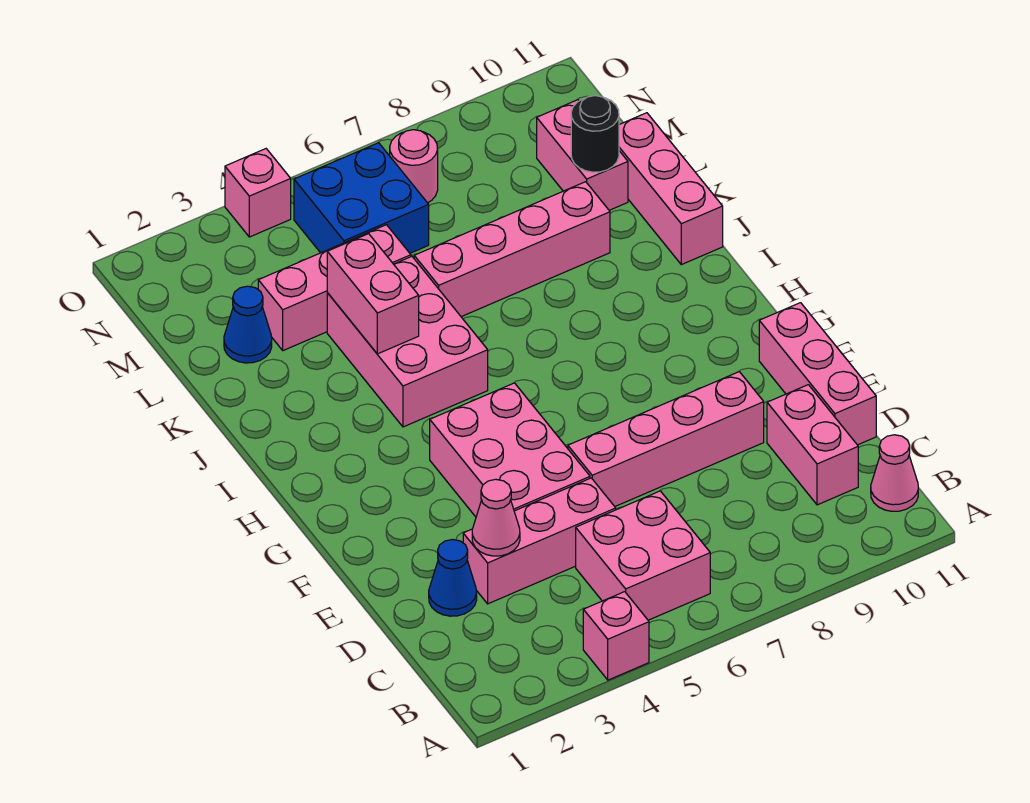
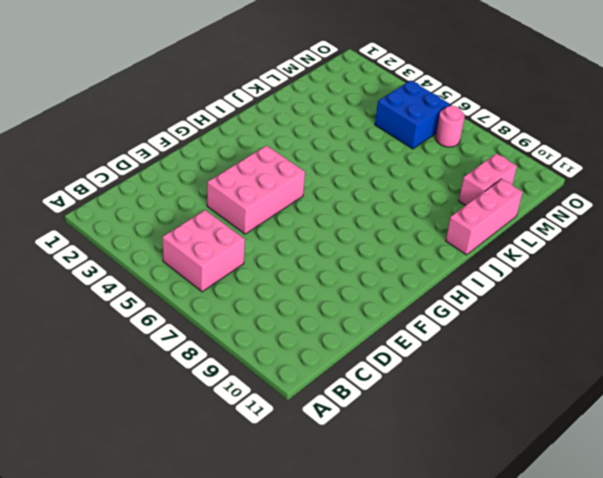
none -> pink 1x1 brick [583,592,649,680]
none -> pink 1x1 cone [871,435,918,511]
none -> pink 1x2 brick [767,385,858,505]

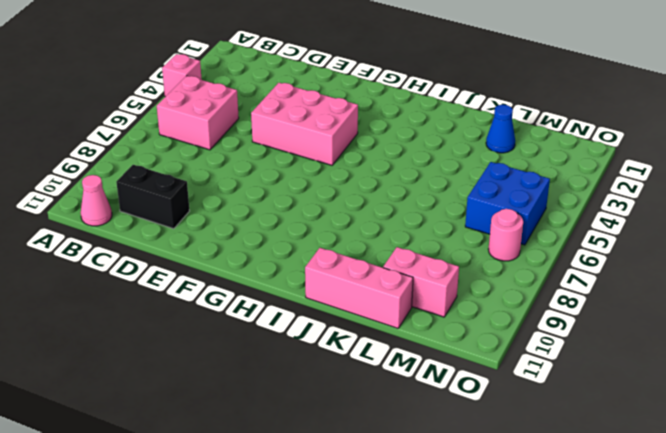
black 1x2 brick [116,165,189,229] -> pink 1x2 brick [767,385,858,505]
none -> blue 1x1 cone [429,540,477,616]
none -> pink 1x3 brick [463,478,616,604]
none -> pink 1x3 brick [759,303,876,445]

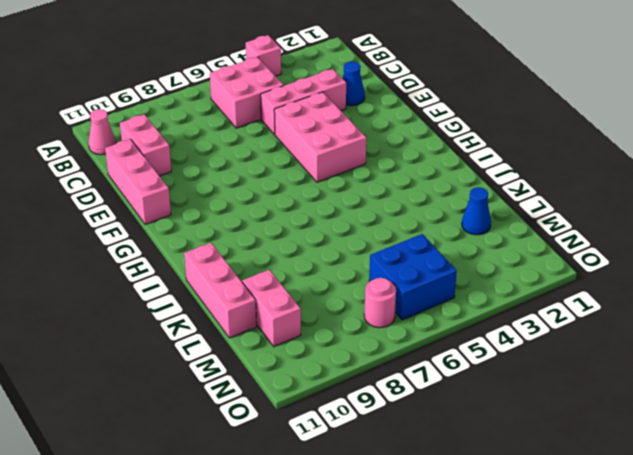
none -> pink 1x4 brick [568,372,764,506]
none -> pink 2x3 brick [327,256,488,427]
none -> pink 1x4 brick [414,182,610,317]

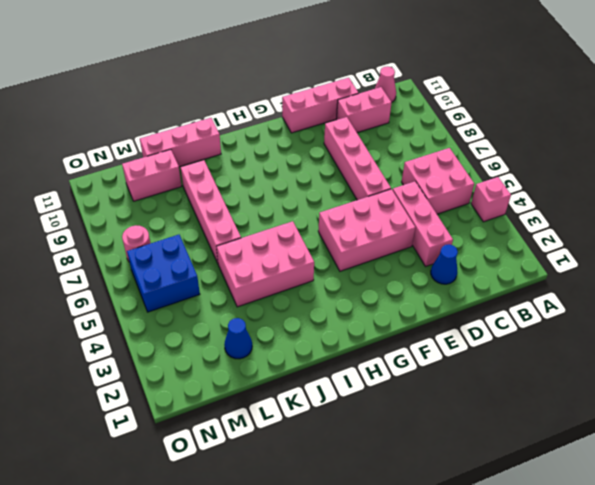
none -> pink 1x3 brick [258,225,411,351]
none -> pink 1x1 brick [225,149,291,237]
none -> pink 1x1 cone [472,479,520,556]

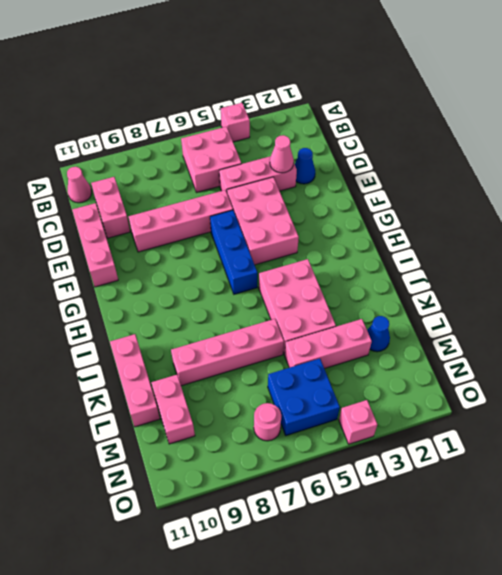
blue 1x3 brick [210,210,257,294] -> none
none -> pink 1x2 brick [327,234,419,354]
none -> black 1x1 round brick [571,96,619,172]

